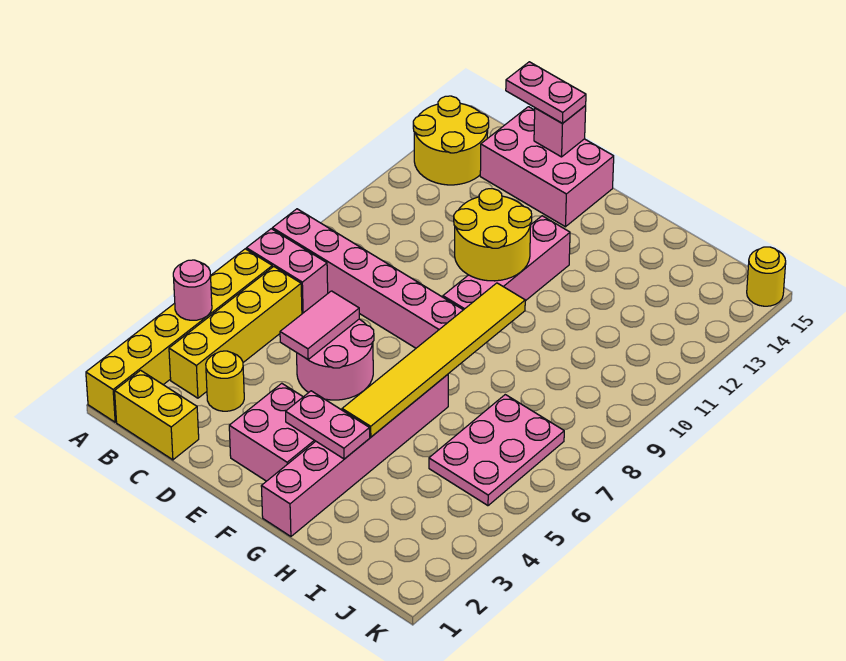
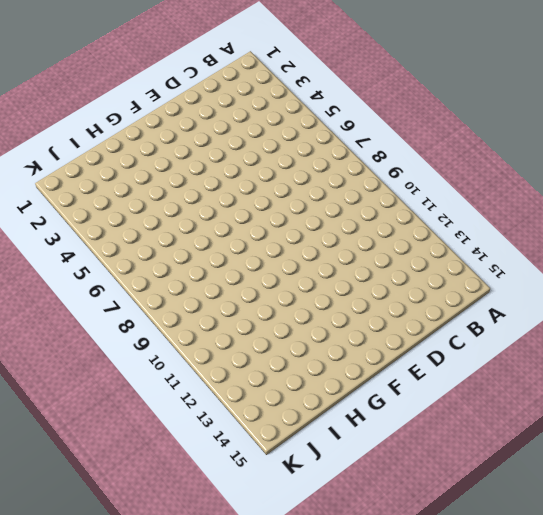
none -> yellow 1x6 brick [86,249,272,422]
none -> pink 1x2 brick [246,229,328,314]
none -> pink 1x6 brick [272,209,463,348]

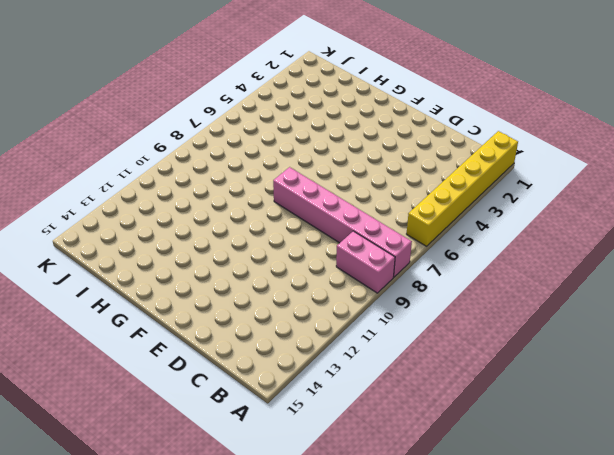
pink 1x2 brick [336,231,395,293] -> pink 1x2 brick moved to [246,229,328,314]
none -> yellow 2x2 round brick [413,96,489,185]
none -> yellow 1x2 brick [115,370,199,460]
none -> yellow 1x4 brick [169,267,302,398]

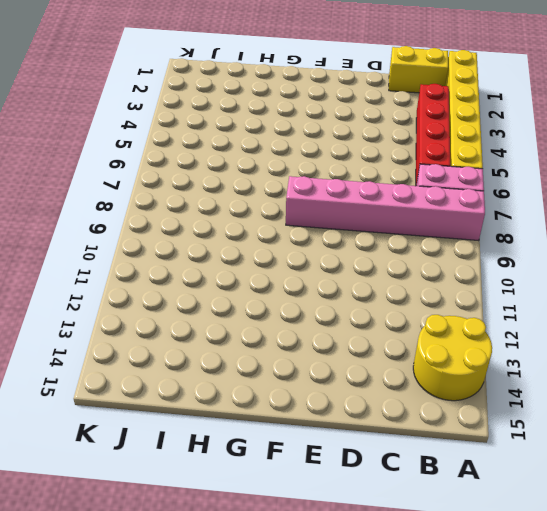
red 1x4 brick [416,84,450,185] -> yellow 1x4 brick [169,267,302,398]
none -> yellow 1x1 round brick [206,351,244,411]
none -> pink 2x3 brick [480,107,614,227]
none -> pink 2x2 round brick [297,319,374,400]

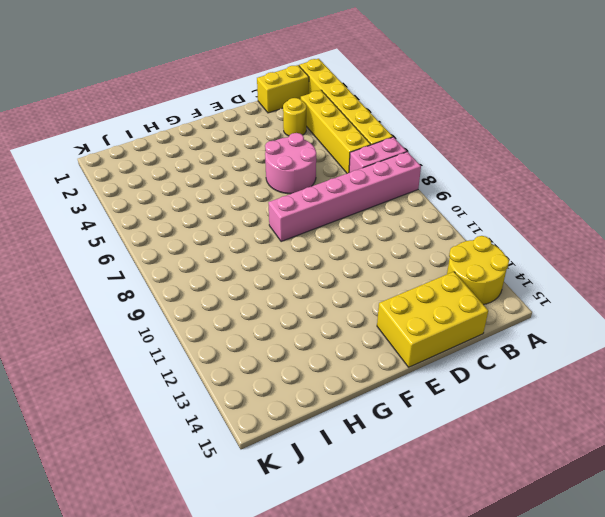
yellow 2x3 brick [377,272,488,367] -> pink 2x3 brick [480,107,614,227]
none -> pink 2x2 brick [229,383,315,481]
none -> pink 1x4 brick [443,216,570,310]
none -> pink 1x6 brick [261,374,448,536]

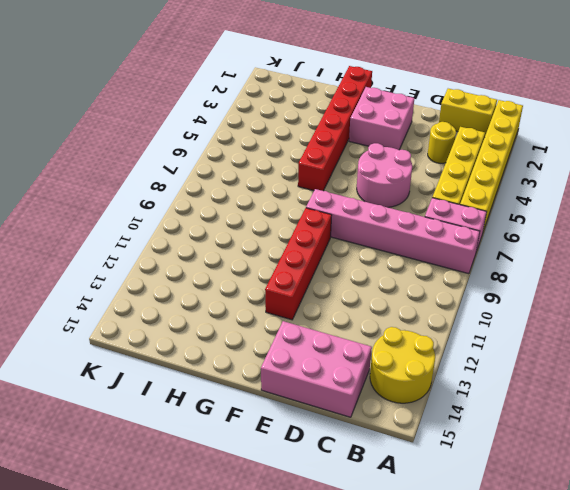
red 1x4 brick [265,208,332,320] -> pink 1x4 brick [443,216,570,310]
red 1x6 brick [298,66,372,191] -> pink 1x6 brick [261,374,448,536]
none -> pink 2x3 plate [429,395,564,506]
none -> yellow 1x1 round brick [747,247,786,306]
none -> pink 1x1 round brick [173,260,212,320]

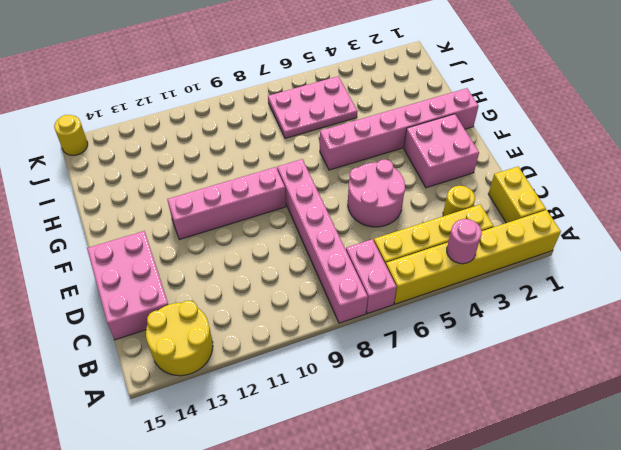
none -> pink 1x2 tile [280,291,359,359]
none -> pink 1x1 brick [534,106,586,157]
none -> yellow 2x2 round brick [454,189,532,281]

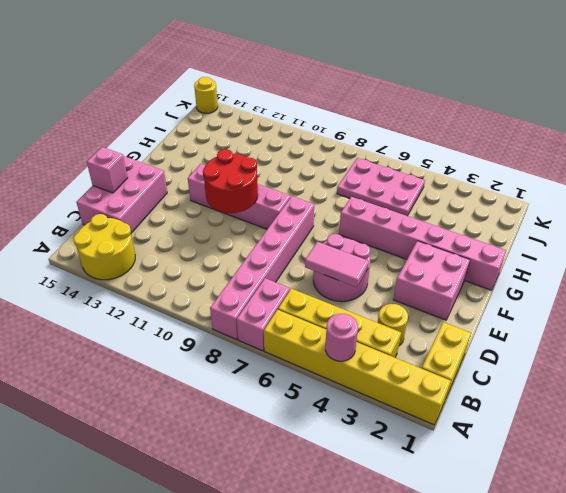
red 2x2 round brick [203,149,258,213] -> yellow 2x2 round brick [454,189,532,281]
none -> pink 1x2 plate [286,391,370,459]
none -> yellow 1x6 tile [342,283,525,437]
none -> pink 1x2 plate [506,62,586,124]

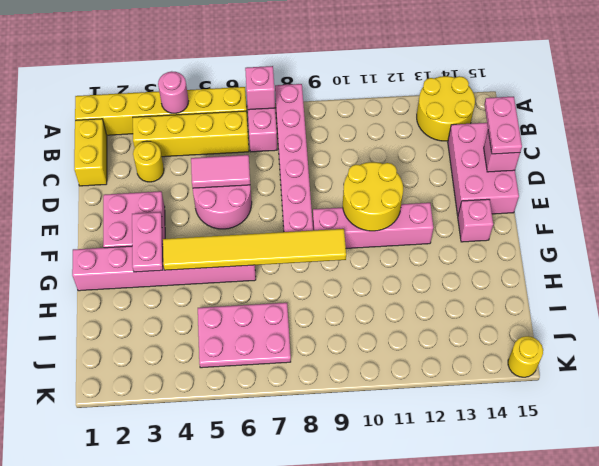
pink 1x1 brick [245,66,275,110] -> none
pink 1x1 brick [458,199,493,242] -> none

